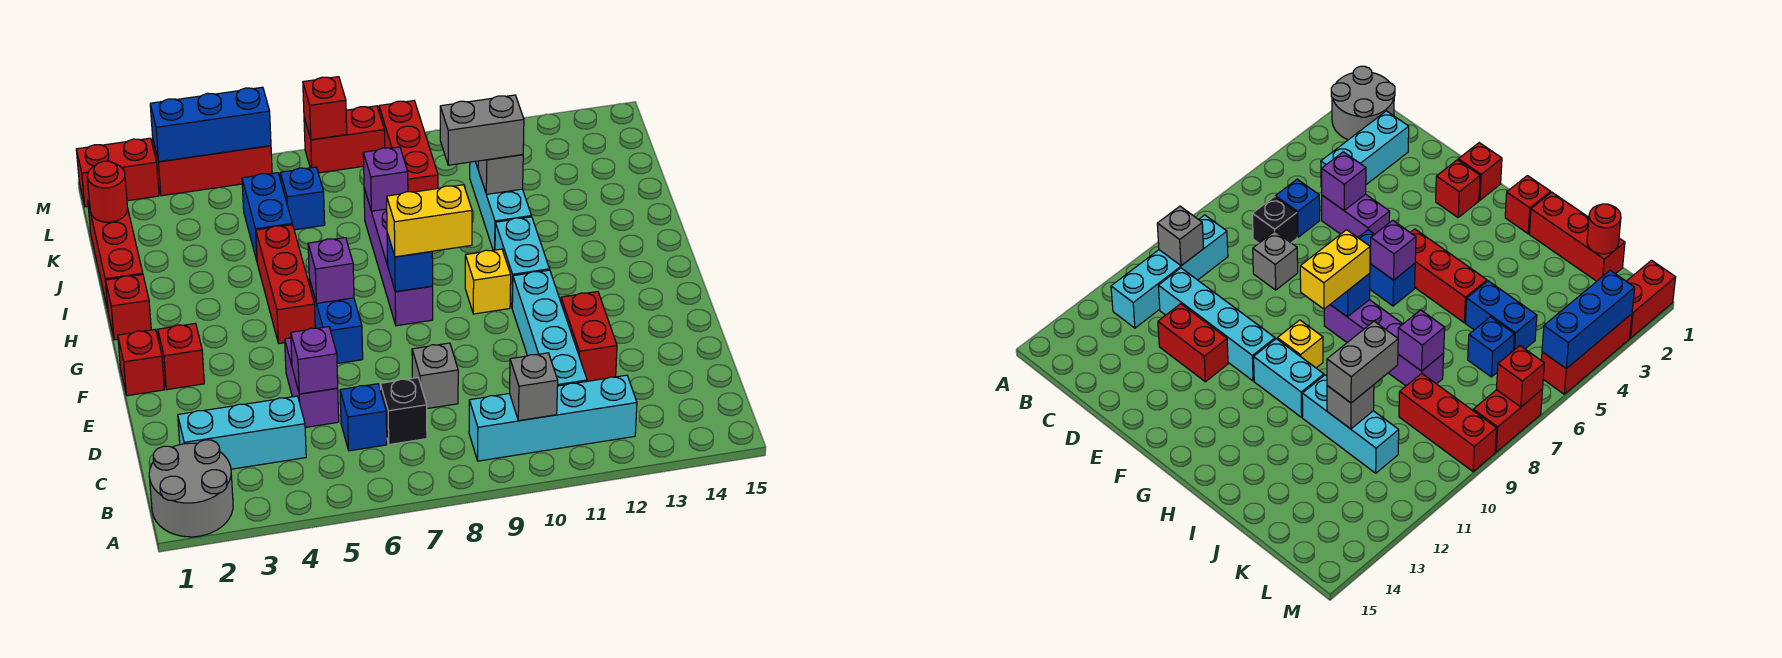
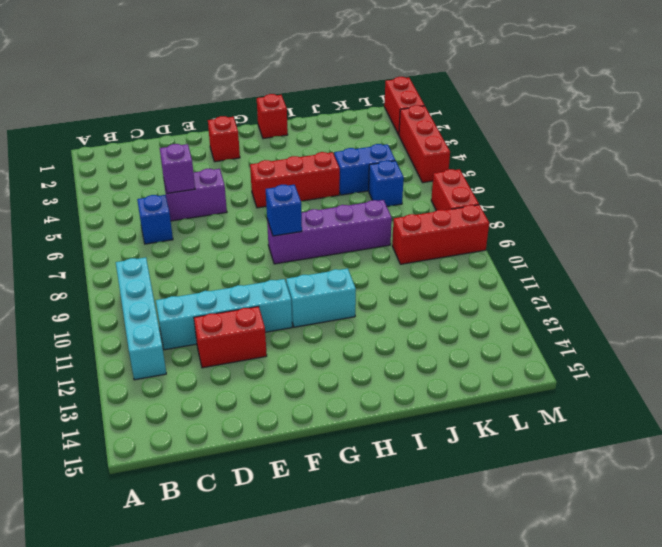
none -> grey 2x2 round brick [149,440,233,537]
none -> cyan 1x3 brick [178,396,306,469]
none -> black 1x1 brick [380,378,427,445]
none -> grey 1x1 brick [412,343,458,409]

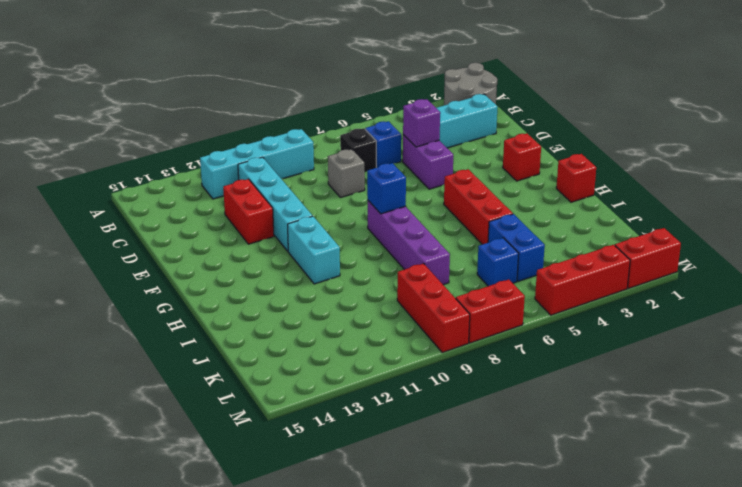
none -> red 1x1 brick [118,329,164,396]
none -> blue 1x2 brick [309,279,363,364]
none -> yellow 1x1 brick [465,249,511,314]
none -> red 1x3 brick [88,200,143,310]

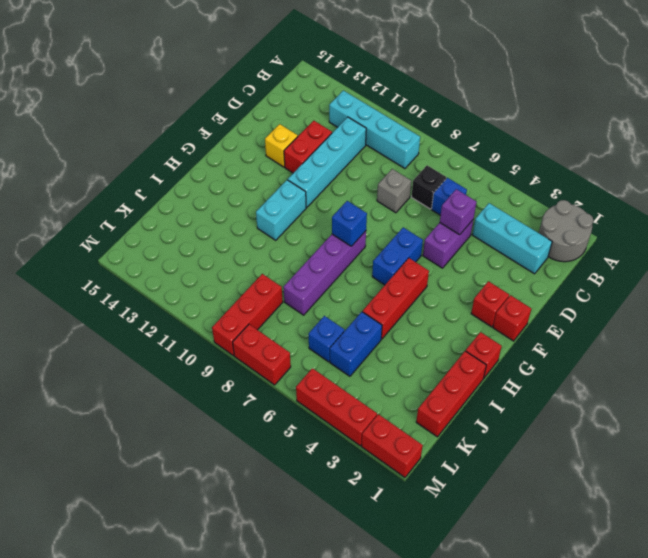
yellow 1x1 brick [265,124,298,167] -> yellow 1x1 brick moved to [465,249,511,314]
none -> cyan 1x3 brick [470,161,531,250]
none -> grey 1x1 brick [510,353,558,421]
none -> purple 1x1 brick [308,238,354,304]
none -> purple 1x1 brick [363,147,408,211]

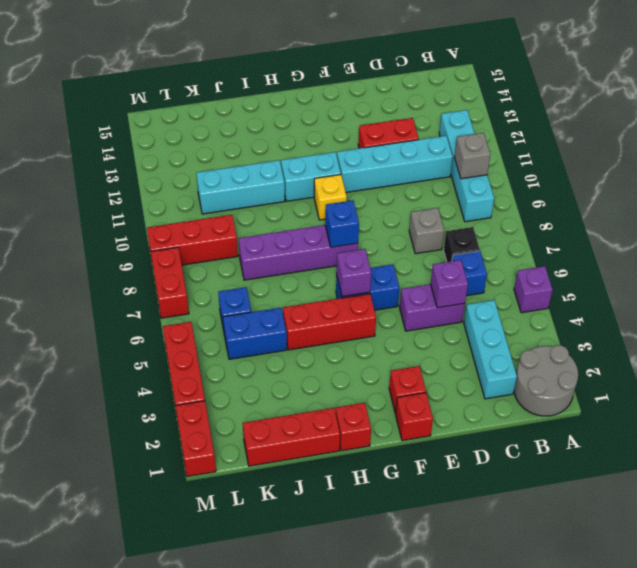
purple 1x1 brick [514,266,553,313] -> purple 1x1 brick moved to [363,147,408,211]
none -> grey 1x1 brick [478,155,523,194]
none -> red 1x1 round brick [87,161,127,222]
none -> blue 1x3 brick [150,87,271,162]
none -> red 1x1 brick [303,77,347,140]

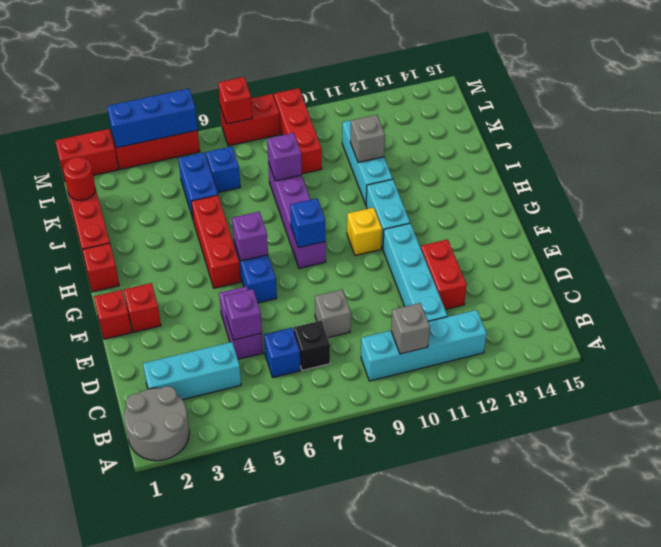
none -> yellow 1x2 brick [387,185,472,257]
none -> grey 1x2 brick [440,95,524,165]

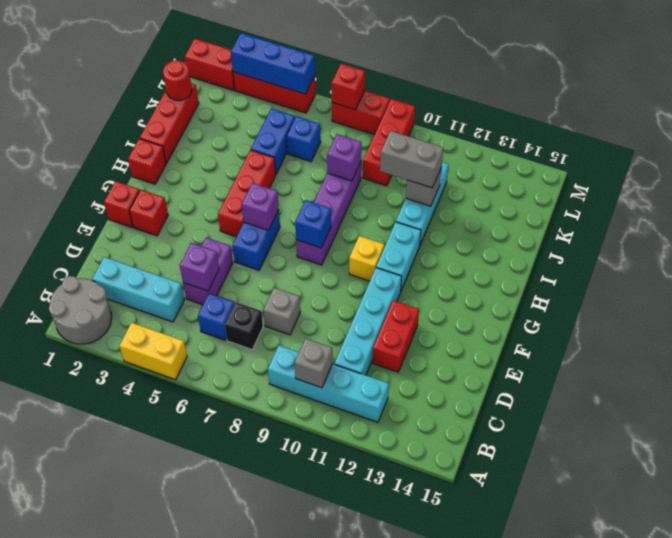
yellow 1x2 brick [119,323,187,380] -> yellow 1x2 brick moved to [387,185,472,257]

